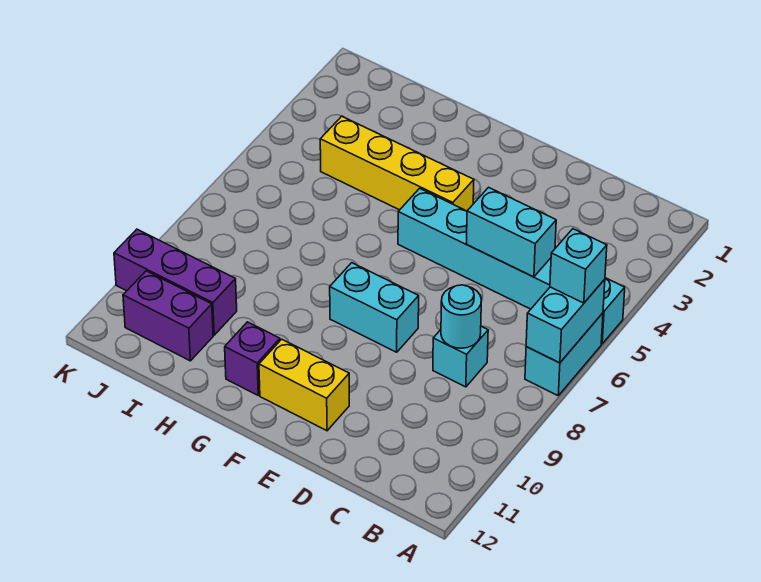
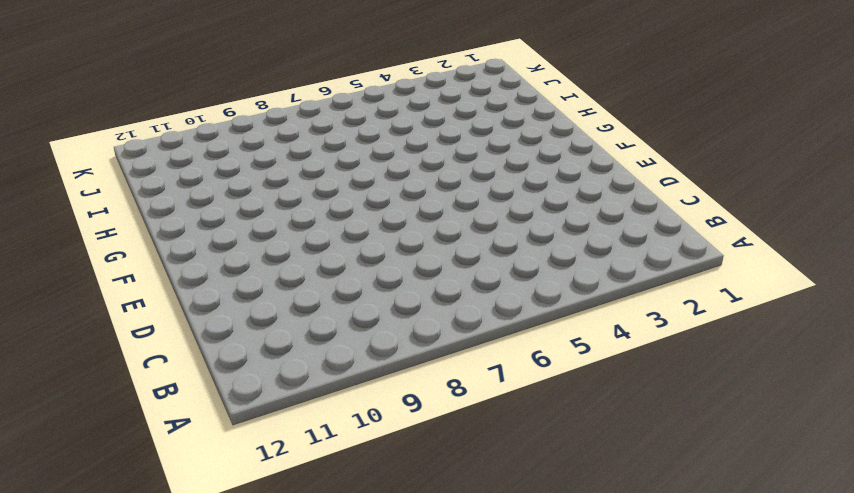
none -> cyan 1x6 brick [398,188,625,344]
none -> cyan 1x2 brick [525,313,603,395]
none -> cyan 1x1 brick [433,326,488,387]

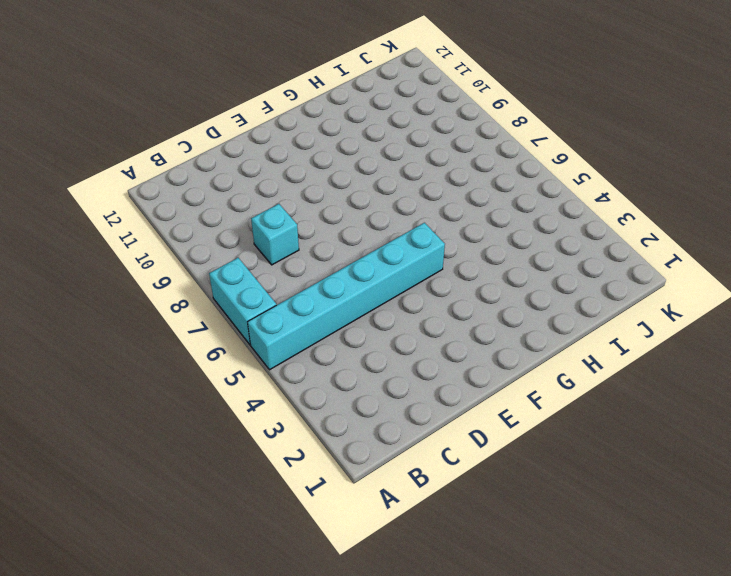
none -> cyan 1x2 brick [330,263,419,352]
none -> yellow 1x2 brick [259,339,349,431]
none -> yellow 1x4 brick [320,116,474,211]

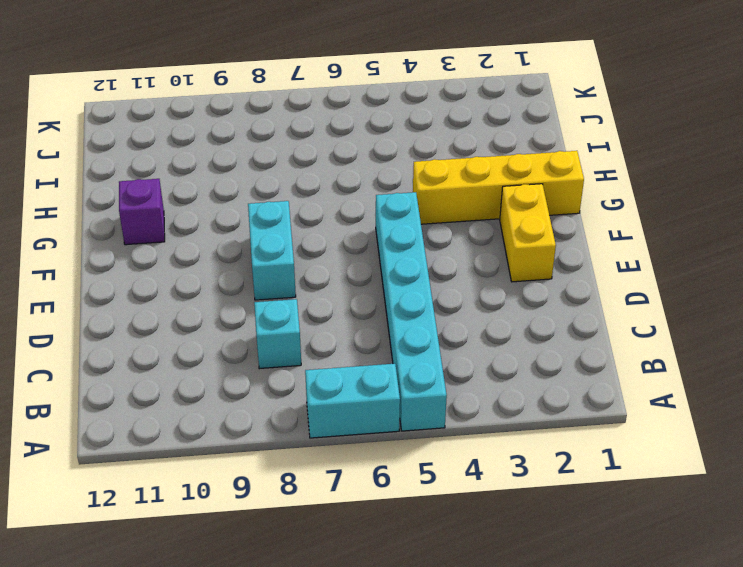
yellow 1x2 brick [500,184,556,282] -> yellow 1x2 brick moved to [259,339,349,431]
yellow 1x4 brick [413,151,584,224] -> yellow 1x4 brick turned to [320,116,474,211]
none -> purple 1x3 brick [114,229,237,335]
none -> purple 1x2 brick [123,271,213,361]
none -> cyan 1x2 brick [526,279,605,363]

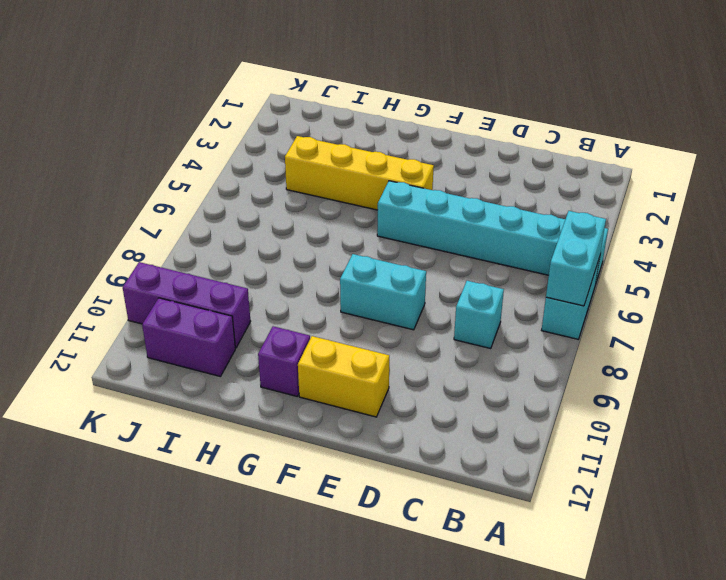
none -> cyan 1x2 brick [466,187,556,277]
none -> cyan 1x1 round brick [441,285,481,348]
none -> cyan 1x1 brick [550,229,607,303]

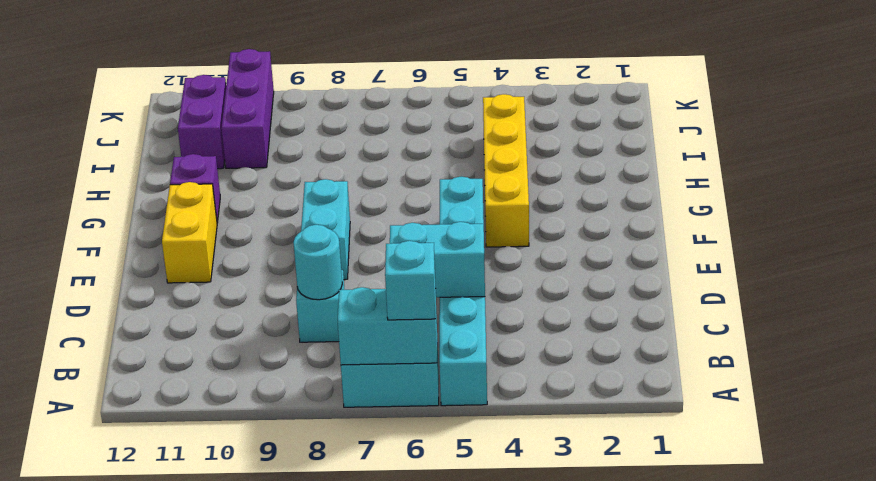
cyan 1x2 brick [390,222,485,297] -> cyan 1x2 brick turned to [466,187,556,277]

